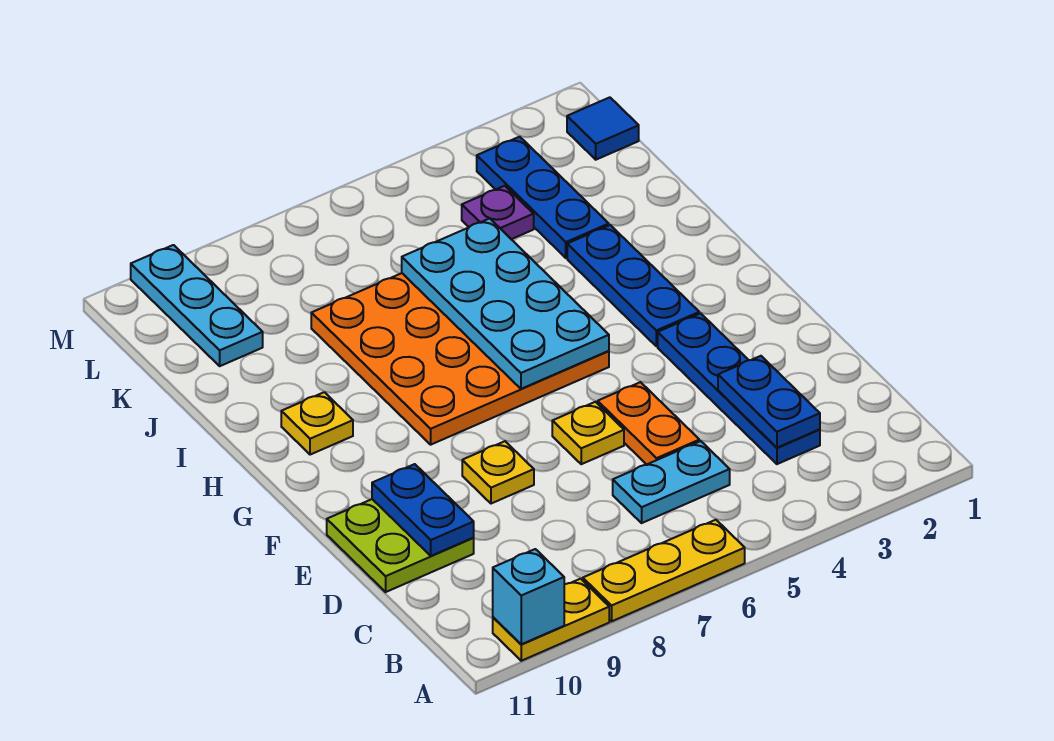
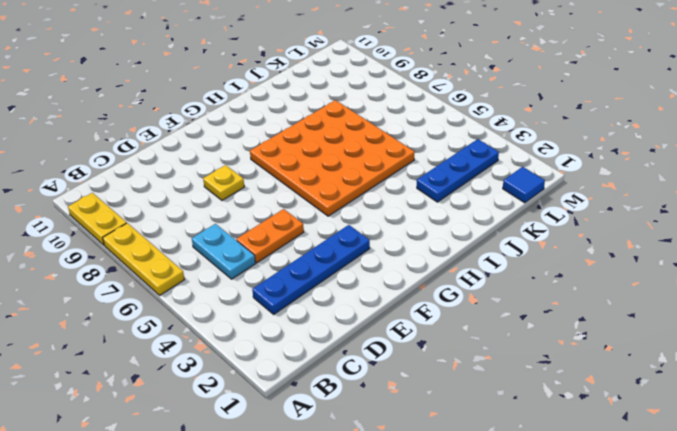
none -> lime 2x2 plate [327,499,474,592]
none -> yellow 1x1 plate [552,402,624,464]
none -> blue 1x3 plate [567,225,699,346]

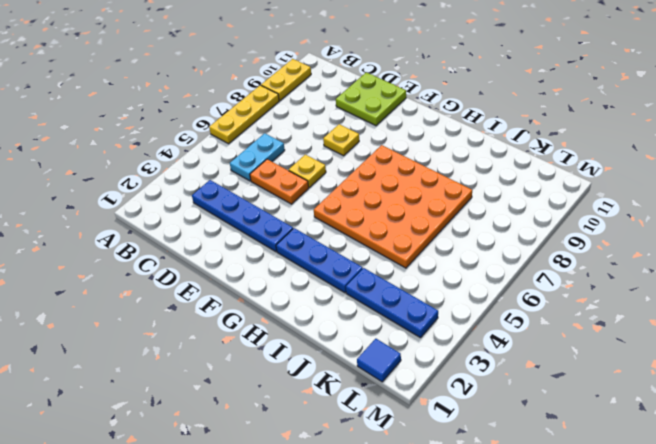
none -> yellow 1x1 plate [281,392,353,455]
none -> purple 1x1 plate [462,186,534,239]
none -> cyan 1x3 plate [131,245,263,366]

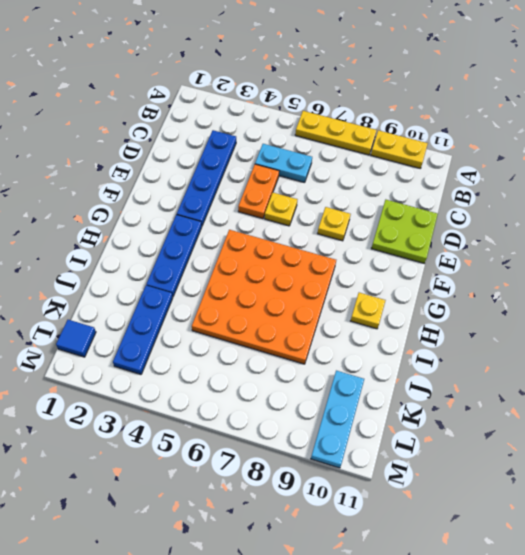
none -> purple 1x1 plate [462,186,534,239]
none -> cyan 1x1 brick [493,549,564,644]
none -> blue 1x2 plate [718,356,820,448]

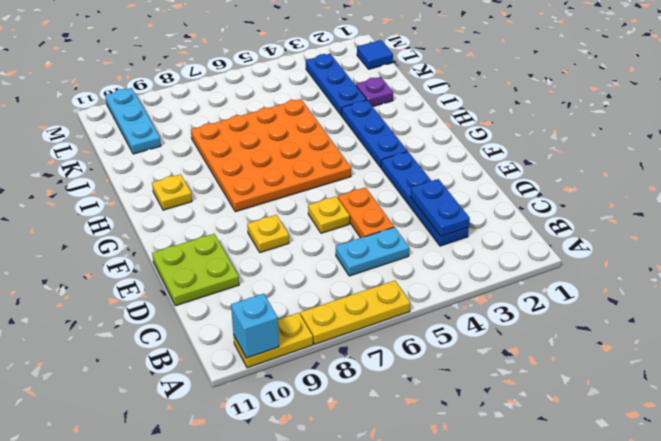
purple 1x1 plate [356,77,393,107] -> purple 1x1 plate moved to [462,186,534,239]
none -> blue 1x2 plate [372,464,474,556]
none -> cyan 2x4 plate [402,218,609,389]

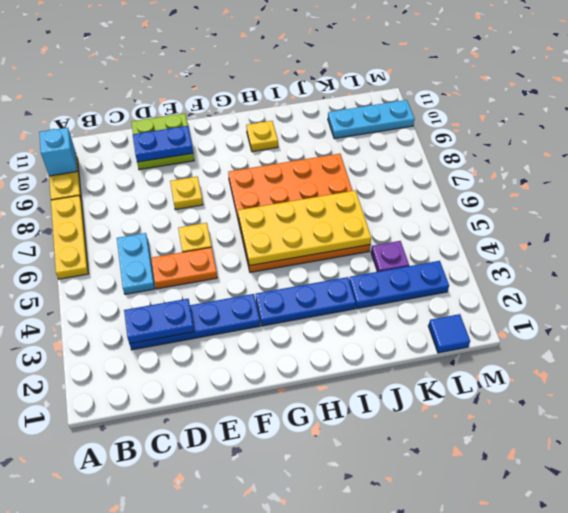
yellow 2x4 plate [238,190,371,266] -> cyan 2x4 plate [402,218,609,389]

